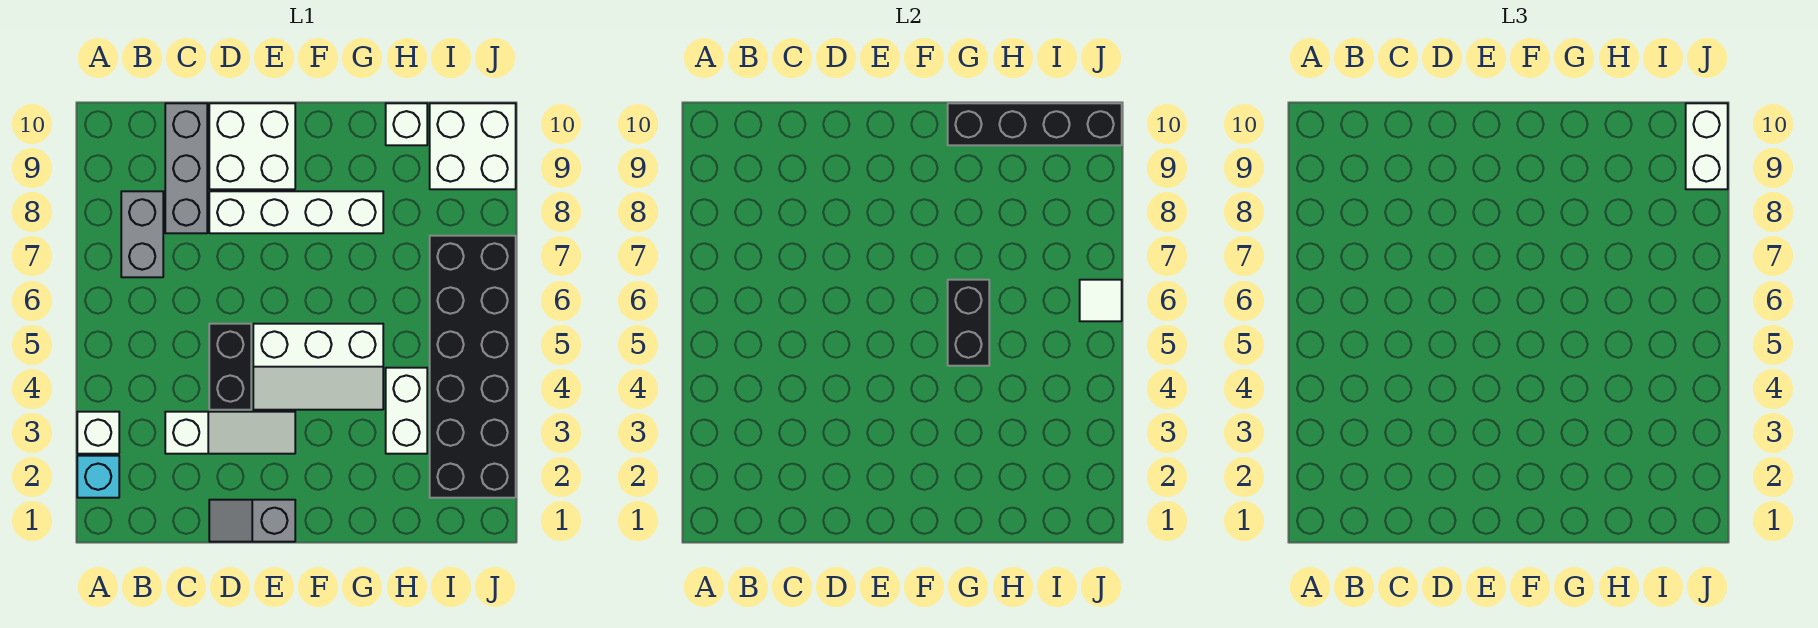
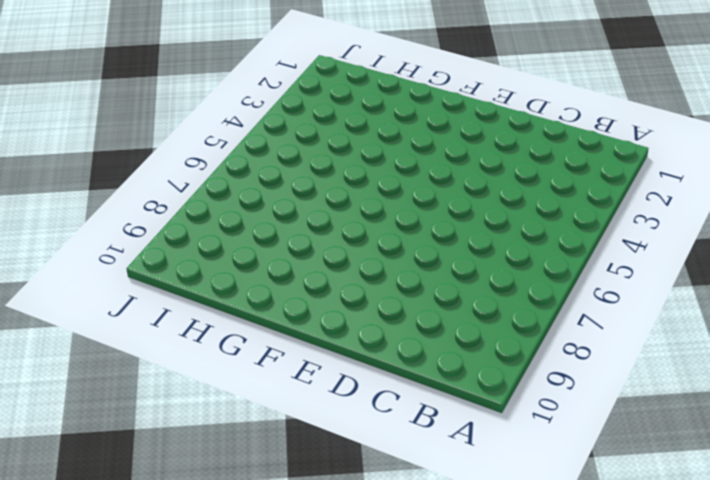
none -> cyan 1x1 brick [77,456,119,498]
none -> white 1x1 brick [77,412,119,454]
none -> grey 1x2 brick [121,191,163,277]

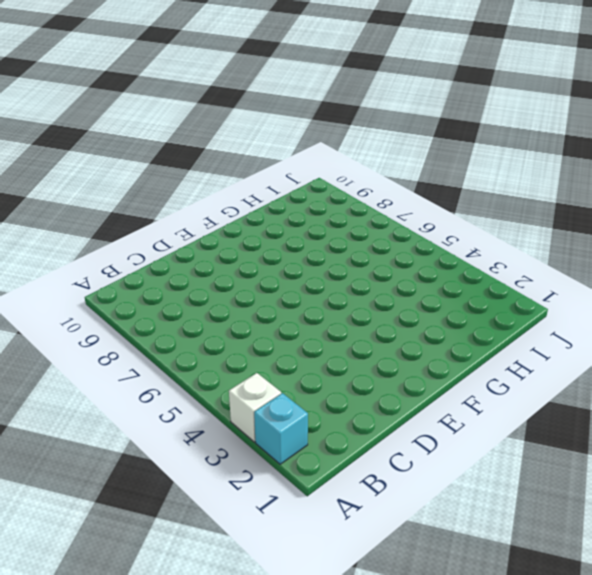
none -> grey 1x2 brick [121,191,163,277]
none -> white 1x3 slope [165,412,295,454]
none -> grey 1x3 brick [165,103,207,233]

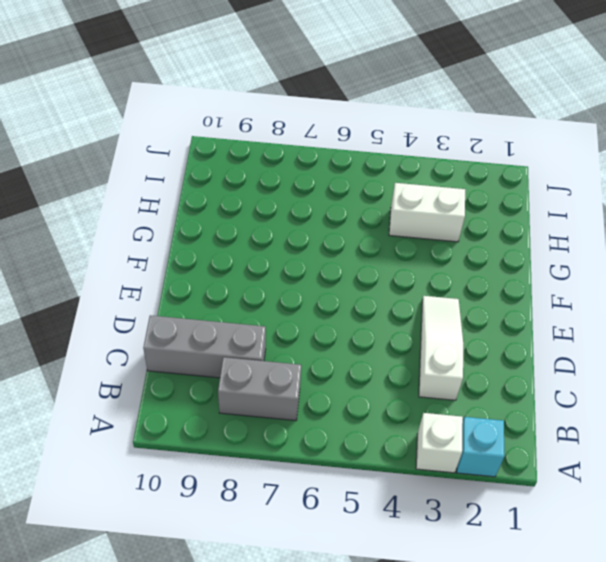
none -> grey 1x2 slope [209,500,295,542]
none -> black 1x2 brick [209,324,251,410]
none -> white 1x4 brick [209,191,383,233]

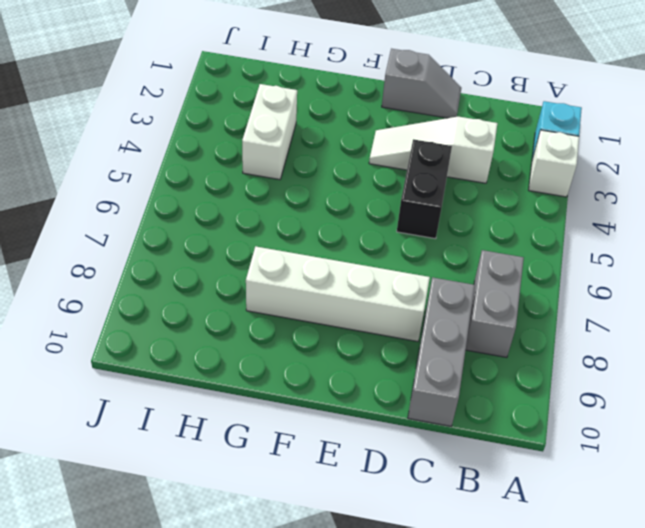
none -> white 2x2 brick [209,103,295,189]
none -> white 2x3 slope [253,324,383,410]
none -> white 1x1 brick [386,103,427,145]

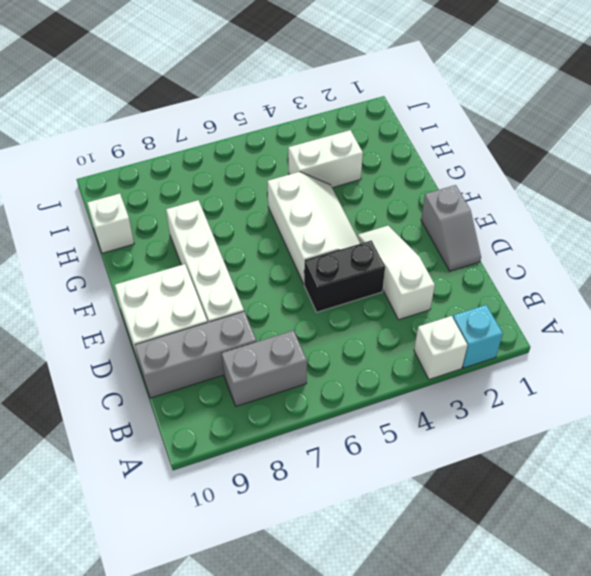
none -> black 2x6 brick [430,236,516,498]
none -> white 2x2 brick [430,103,516,189]
none -> black 1x2 brick [948,280,989,366]

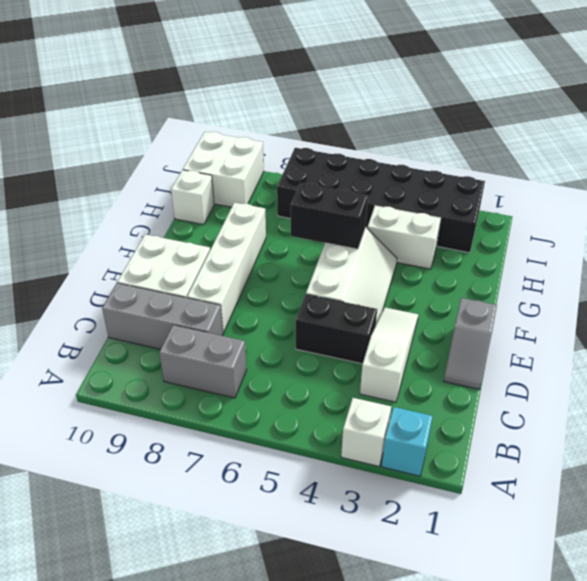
none -> black 1x4 brick [948,103,1122,145]
none -> white 1x1 tile [1080,280,1122,321]
none -> white 1x2 brick [1686,103,1728,189]

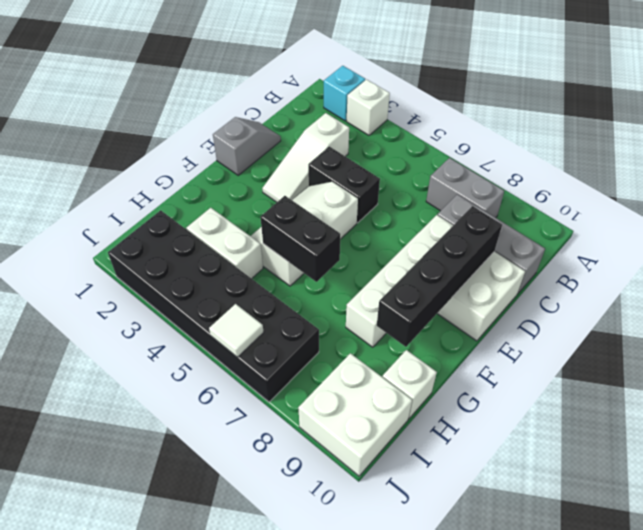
black 1x4 brick [377,206,502,347] -> black 1x4 brick moved to [948,103,1122,145]
none -> white 1x2 brick [1686,103,1728,189]

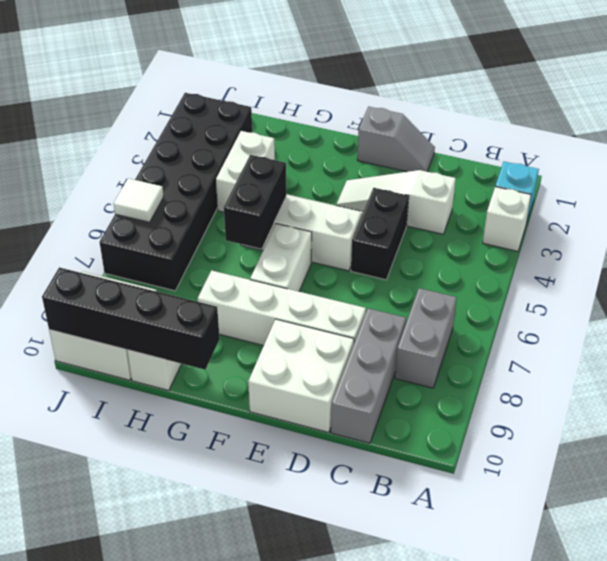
white 1x2 brick [250,224,312,292] -> white 1x2 brick moved to [1686,103,1728,189]

